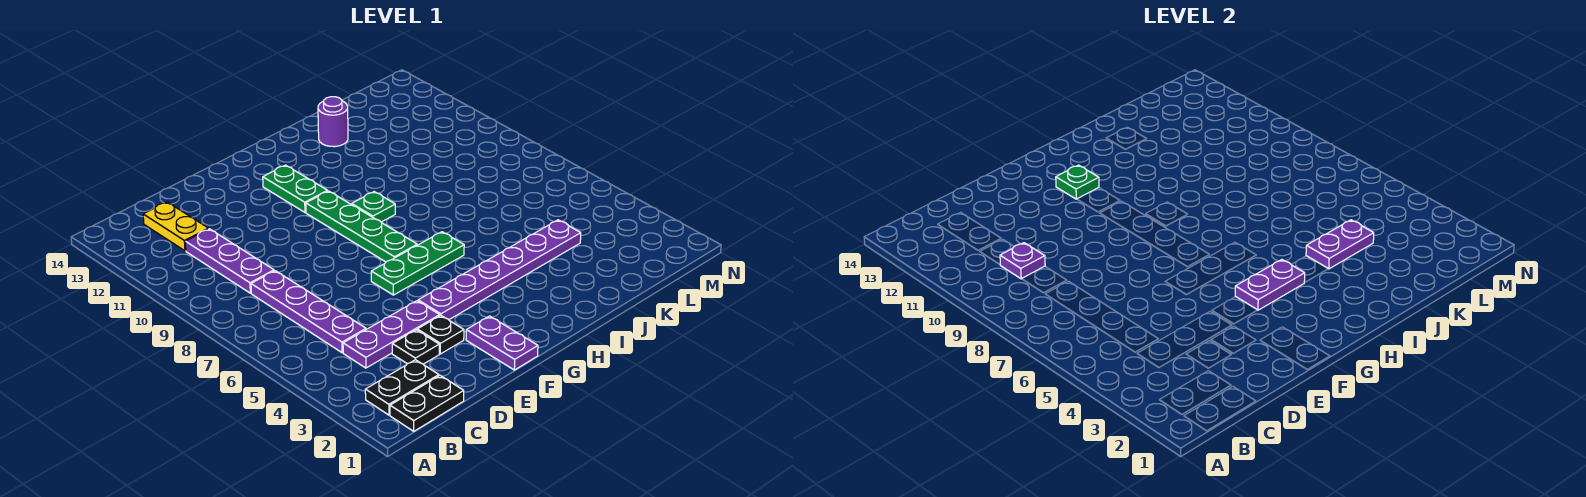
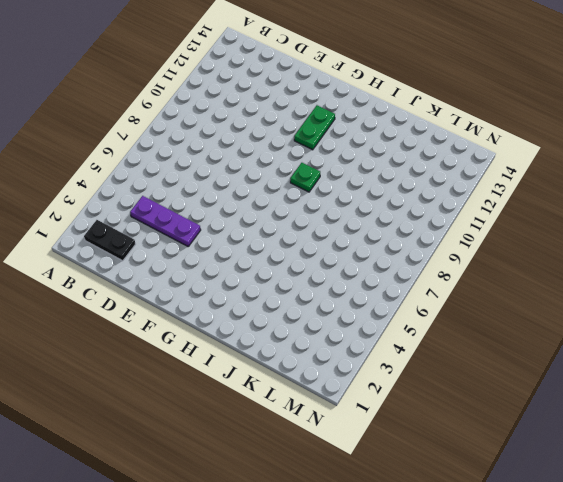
none -> black 1x2 plate [390,376,464,431]
none -> purple 1x4 plate [251,271,366,353]
none -> purple 1x3 plate [185,229,274,293]

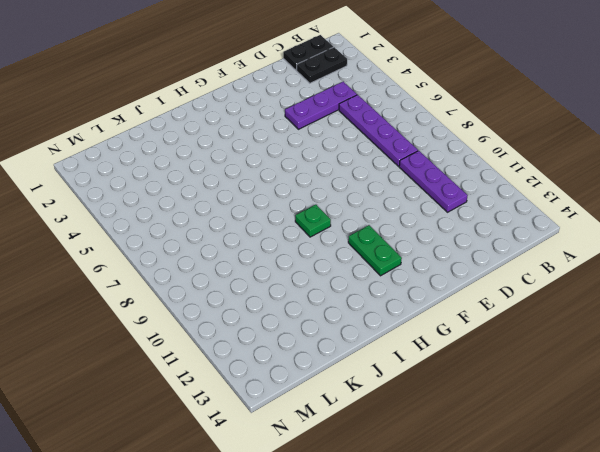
none -> yellow 1x2 plate [143,202,208,251]
none -> black 1x1 plate [392,330,439,364]
none -> black 1x1 plate [417,316,464,354]

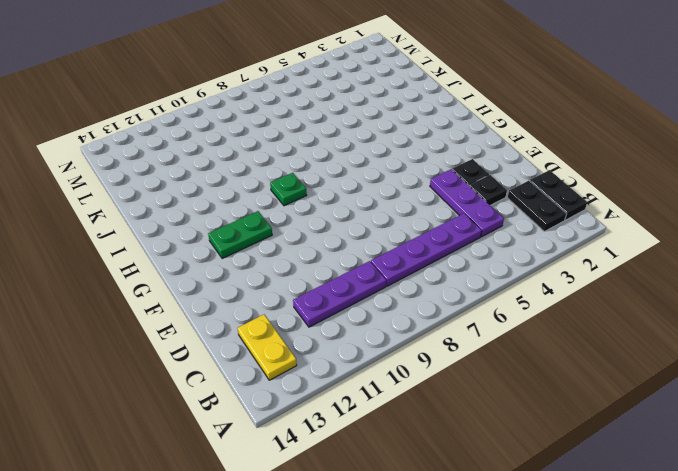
yellow 1x2 plate [238,315,297,380] -> yellow 1x2 plate turned to [143,202,208,251]
none -> purple 1x2 plate [466,316,538,370]
none -> purple 1x6 plate [418,220,581,319]
none -> green 1x3 plate [371,232,464,295]

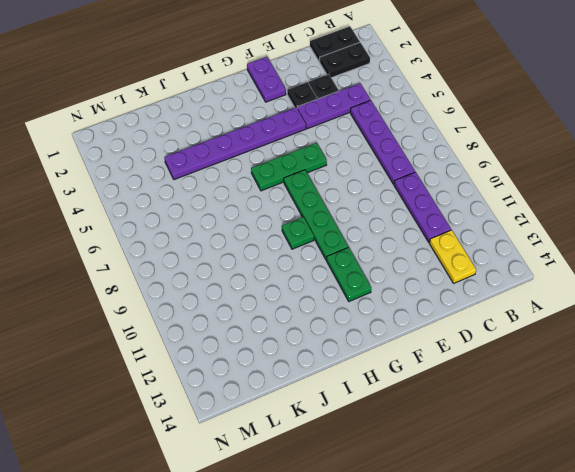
none -> purple 1x1 round brick [318,97,348,147]
none -> purple 1x1 plate [1000,243,1045,279]
none -> purple 1x2 plate [1235,260,1305,310]

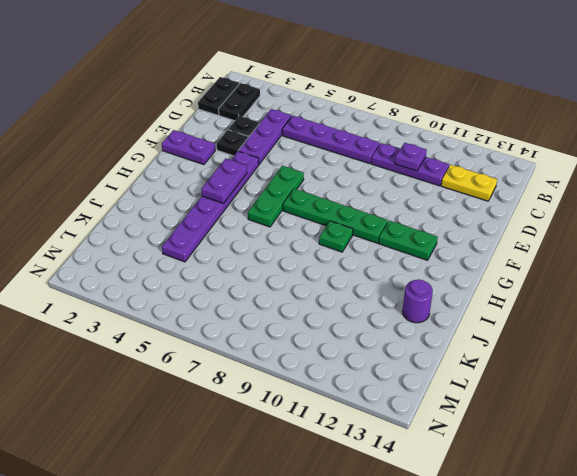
none -> green 1x1 plate [1056,165,1099,199]
none -> purple 1x2 plate [1306,220,1374,269]

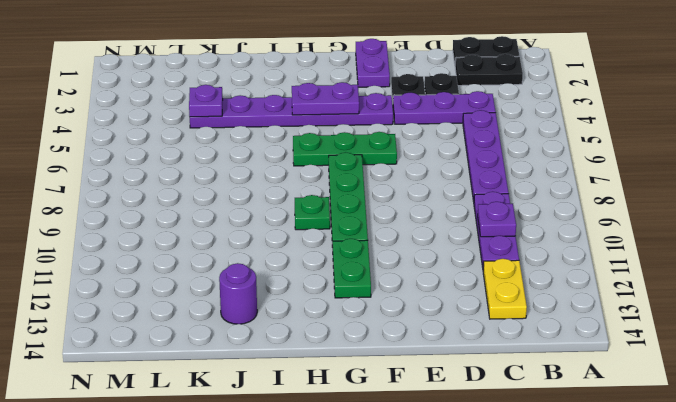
purple 1x1 plate [189,85,223,117] -> purple 1x2 plate [1306,220,1374,269]
none -> green 1x1 plate [1056,165,1099,199]

